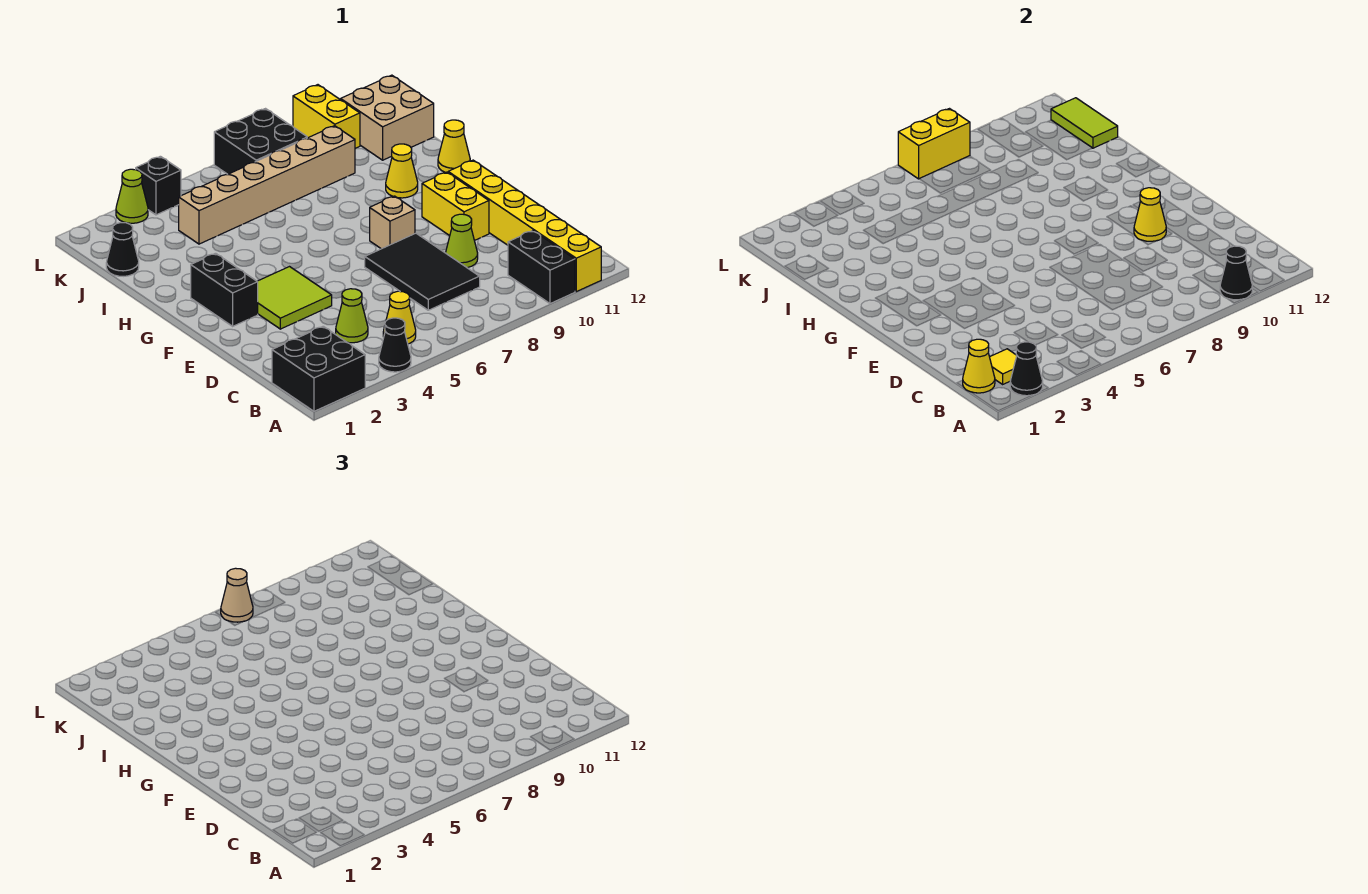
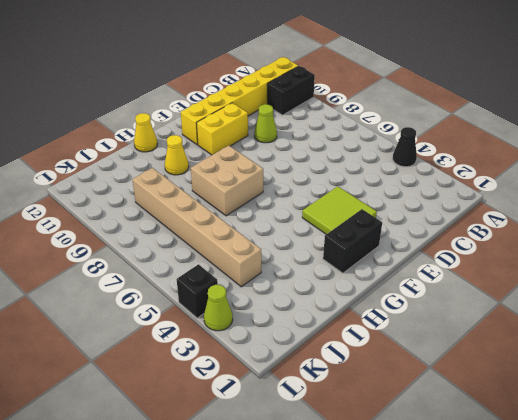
tan 2x2 brick [191,146,263,216] -> tan 2x2 brick moved to [341,75,434,160]
none -> black 2x2 brick [272,326,365,411]
none -> yellow 1x1 cone [383,291,416,344]
none -> lime 1x1 cone [336,289,368,343]

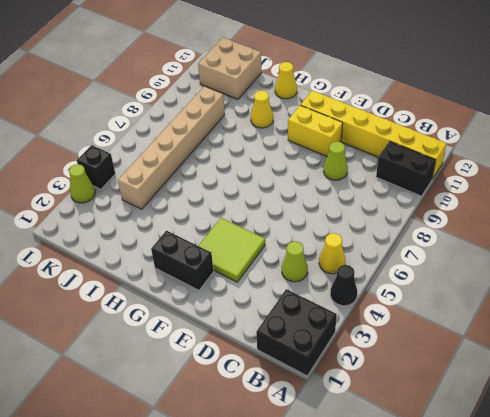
none -> black 2x3 tile [365,233,480,310]
none -> tan 1x1 brick [370,196,415,249]
none -> black 1x1 cone [106,223,139,276]

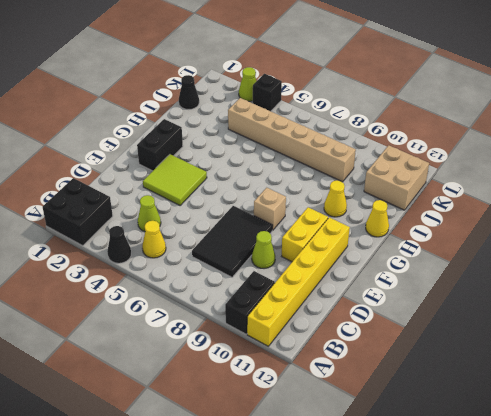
none -> black 2x2 brick [214,109,307,174]
none -> yellow 1x2 brick [293,85,360,148]
none -> black 1x1 cone [1010,342,1043,396]

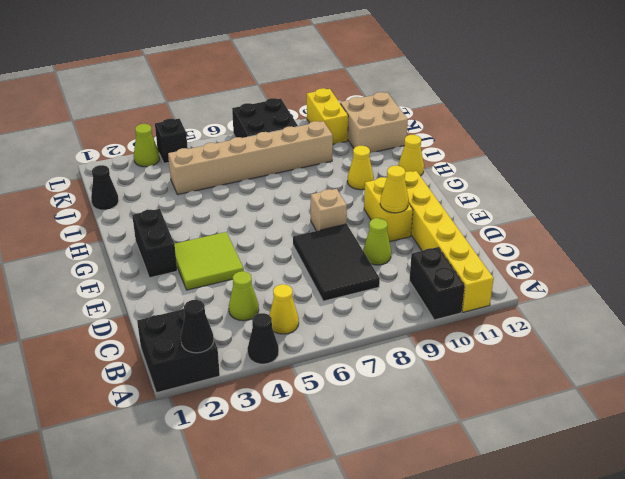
none -> black 1x1 cone [1220,246,1252,300]
none -> yellow 1x1 cone [963,339,995,393]
none -> yellow 1x1 tile [990,349,1017,384]

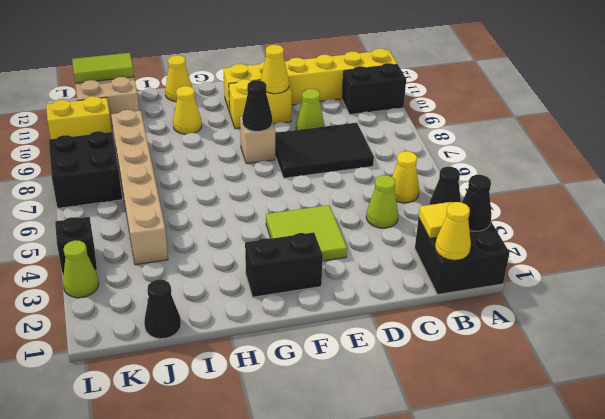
black 1x1 cone [242,80,272,131] -> black 1x1 cone moved to [1220,246,1252,300]
none -> yellow 1x2 brick [898,109,970,179]
none -> tan 1x1 cone [221,568,253,622]

